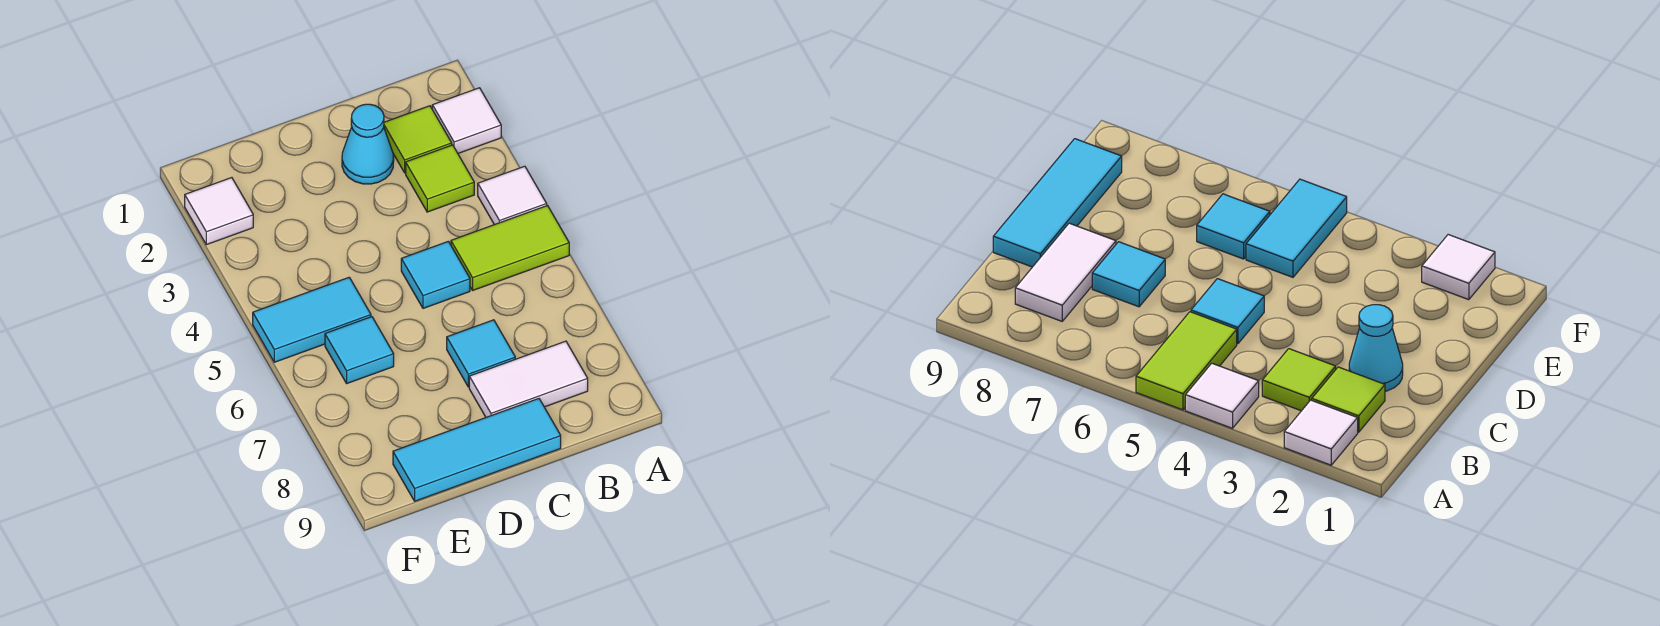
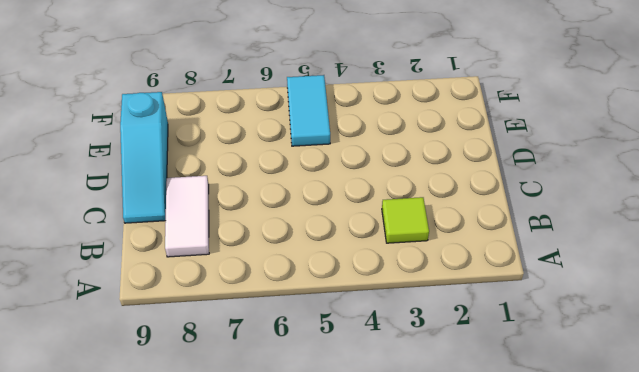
cyan 1x3 slope [120,92,168,223] -> cyan 1x3 tile [393,399,561,501]
none -> white 1x1 tile [432,88,501,153]
none -> white 1x1 tile [478,166,547,225]
none -> lime 1x2 tile [451,206,569,290]

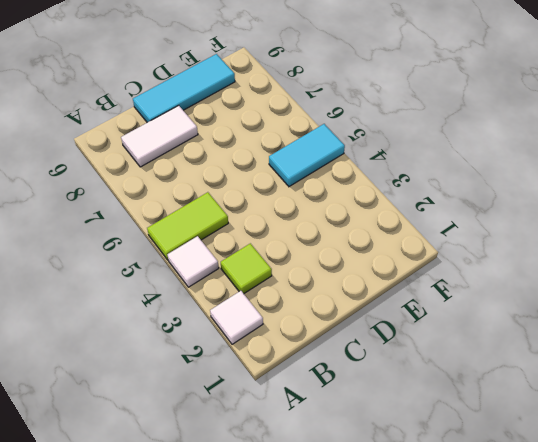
none -> lime 1x1 tile [384,106,452,173]
none -> cyan 1x1 cone [342,104,394,184]
none -> cyan 1x1 tile [401,241,470,308]

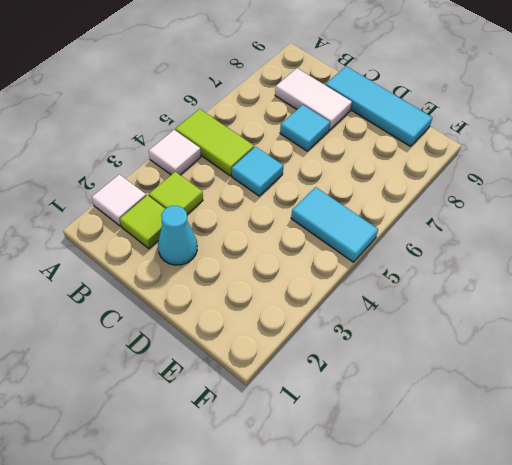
none -> cyan 1x1 tile [325,317,394,383]
none -> white 1x1 tile [185,178,253,245]

